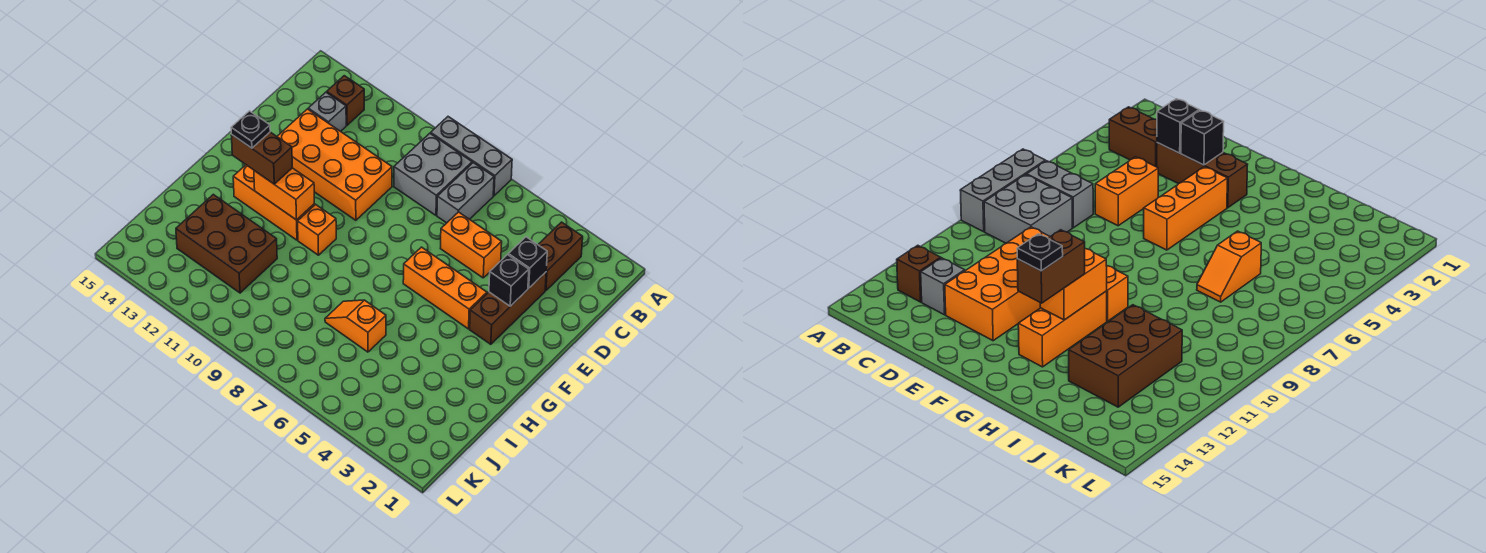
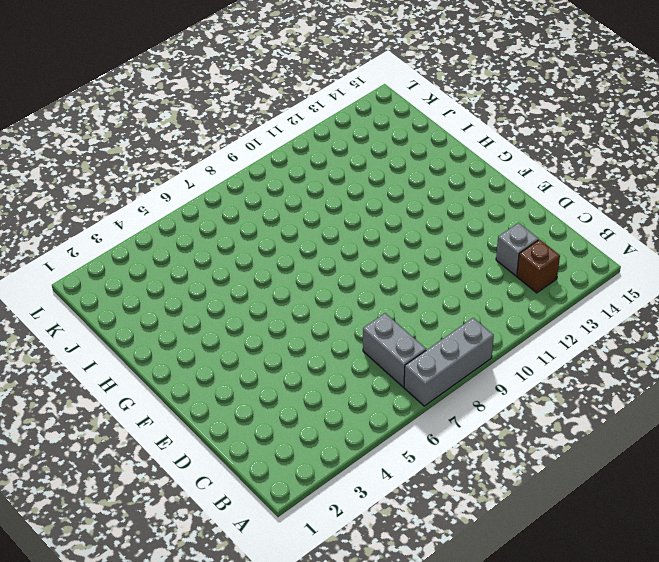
none -> brown 1x2 brick [538,222,583,291]
none -> grey 2x2 brick [394,133,472,215]
none -> brown 1x3 brick [470,272,546,344]

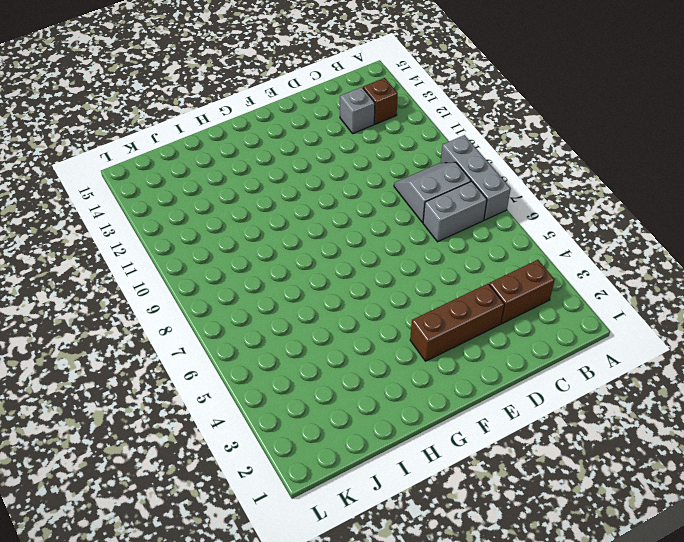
grey 2x2 slope [394,162,471,223] -> grey 2x2 brick [394,133,472,215]
none -> orange 1x2 brick [440,212,502,278]
none -> orange 2x4 brick [277,109,392,220]
none -> orange 1x3 brick [403,247,487,329]

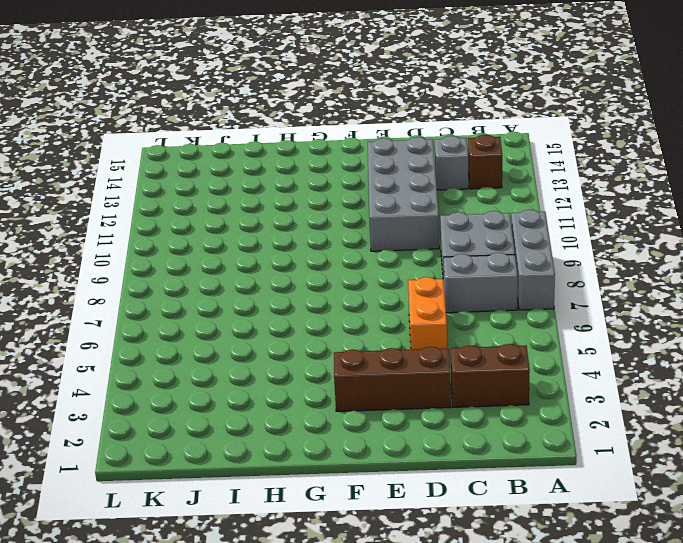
grey 2x4 brick [368,137,439,251] -> orange 2x4 brick [277,109,392,220]
none -> orange 1x3 brick [403,247,487,329]
none -> orange 1x1 brick [298,205,336,255]
none -> orange 1x3 brick [233,165,315,240]

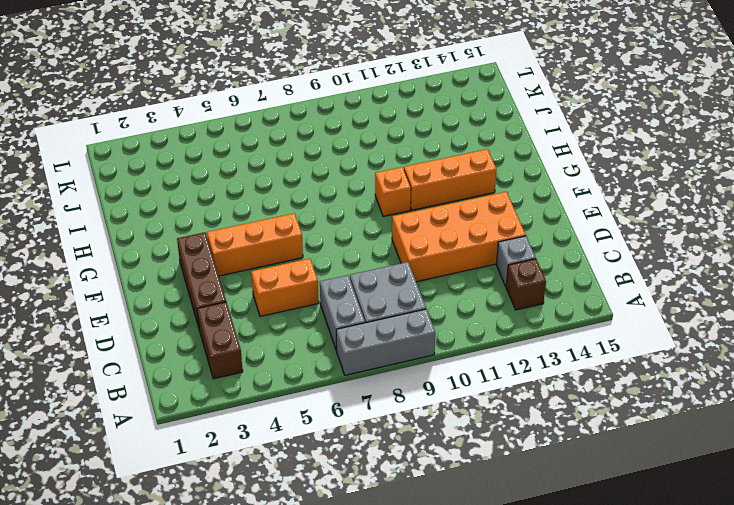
none -> orange 1x2 slope [325,300,386,352]
none -> brown 2x3 brick [176,194,277,293]
none -> black 1x1 brick [508,237,547,288]

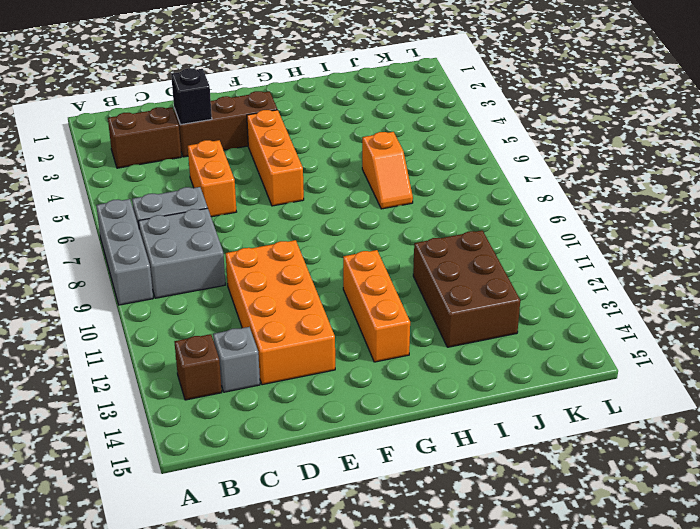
none -> orange 1x1 brick [298,205,336,255]
none -> black 1x1 brick [489,255,529,306]
none -> orange 1x2 brick [254,168,314,220]

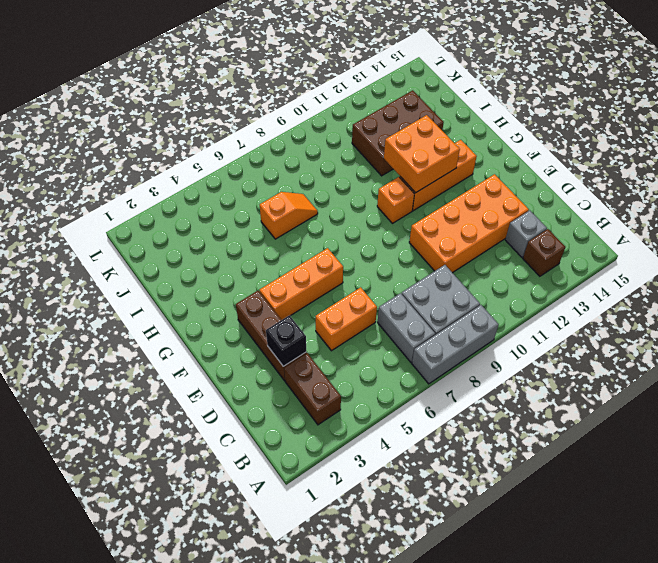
orange 2x2 brick [384,115,460,193] -> orange 1x2 brick [254,168,314,220]
none -> black 1x1 brick [489,255,529,306]
none -> brown 1x2 brick [231,132,292,184]
none -> black 1x1 plate [231,111,270,148]

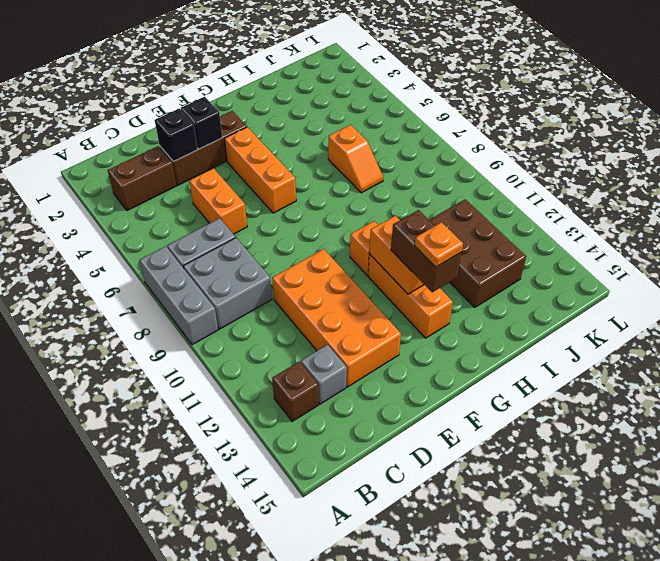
orange 1x1 plate [415,222,463,267] -> black 1x1 plate [231,111,270,148]

